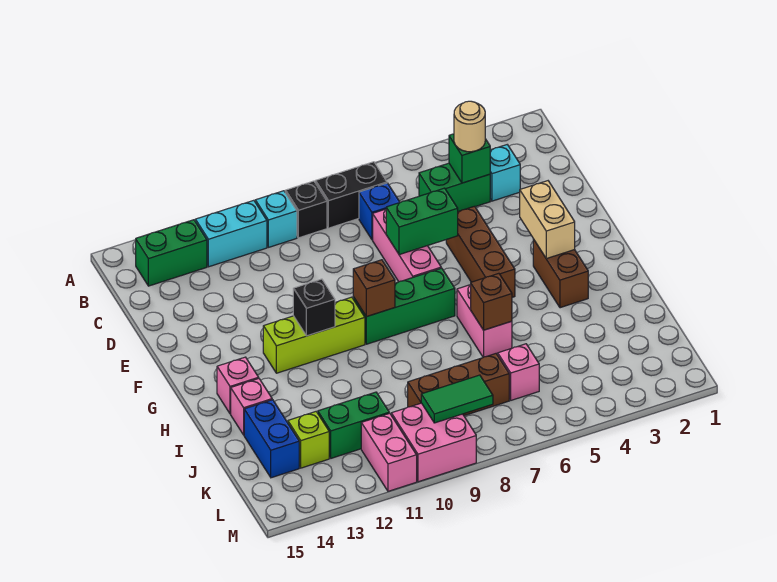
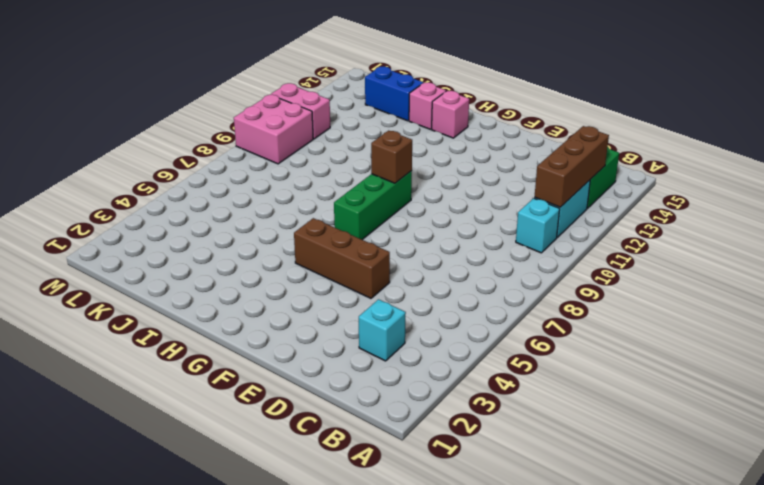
brown 1x3 brick [535,126,609,207] -> brown 1x3 brick moved to [408,354,509,416]
none -> black 1x2 brick [315,162,387,228]
none -> black 1x1 brick [285,181,327,238]
none -> green 1x2 brick [419,163,490,211]
none -> blue 1x1 brick [359,183,400,240]

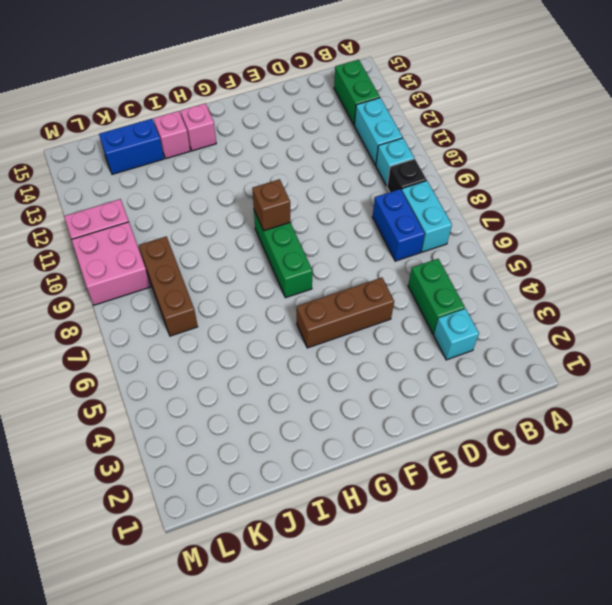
cyan 1x2 brick [402,181,452,252] -> black 1x2 brick [315,162,387,228]
blue 1x2 brick [373,189,425,261] -> blue 1x1 brick [359,183,400,240]
none -> pink 1x3 brick [373,209,441,282]
none -> brown 1x2 brick [533,239,588,308]
none -> lime 1x3 brick [263,297,365,373]
none -> pink 1x2 brick [457,285,512,357]

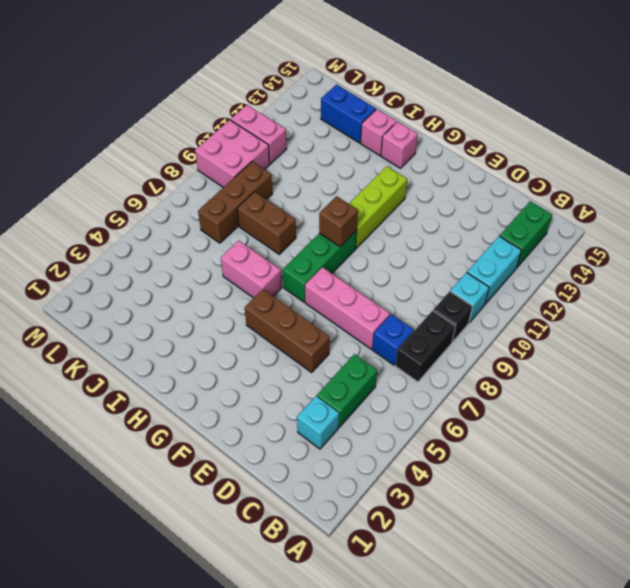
brown 1x2 brick [237,192,296,254] -> brown 1x2 brick moved to [533,239,588,308]
none -> pink 1x1 brick [498,344,539,400]
none -> green 1x2 brick [318,392,389,458]
none -> lime 1x1 brick [288,412,329,468]
none -> green 1x1 brick [449,134,490,183]

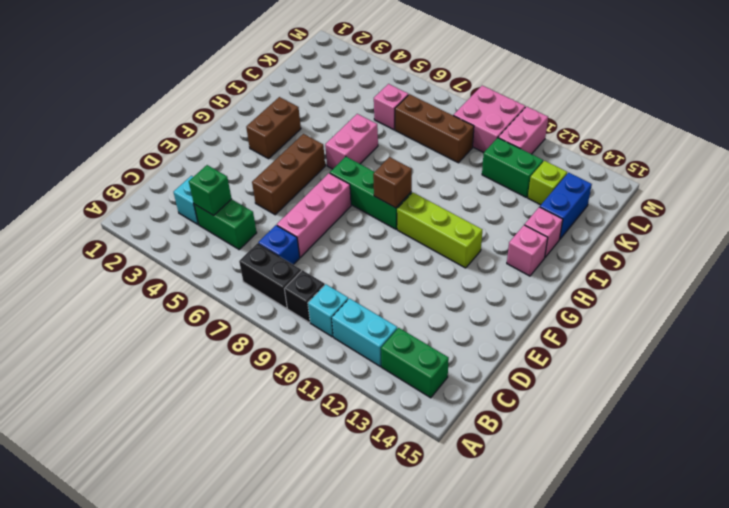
none -> green 1x2 brick [386,188,458,255]
none -> tan 1x2 brick [520,181,575,259]
none -> black 1x1 brick [293,279,335,336]
none -> brown 1x1 brick [471,273,512,330]

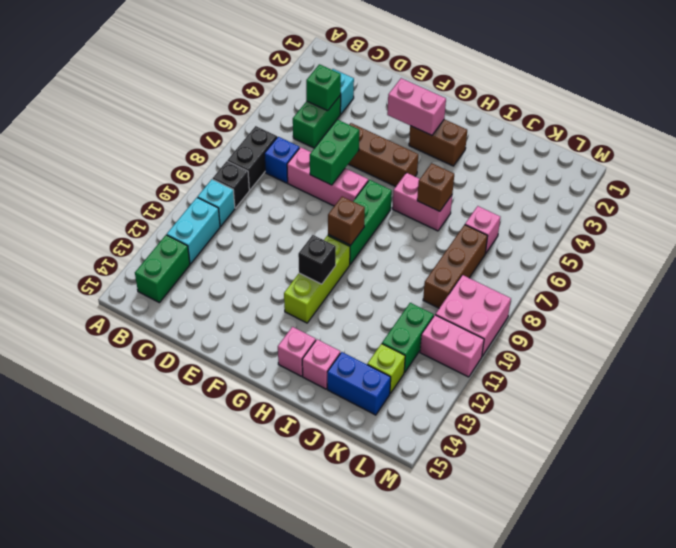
pink 1x2 brick [387,78,446,135] -> tan 1x2 brick [520,181,575,259]
none -> green 1x2 tile [421,375,493,423]
none -> tan 1x1 round brick [454,101,485,152]

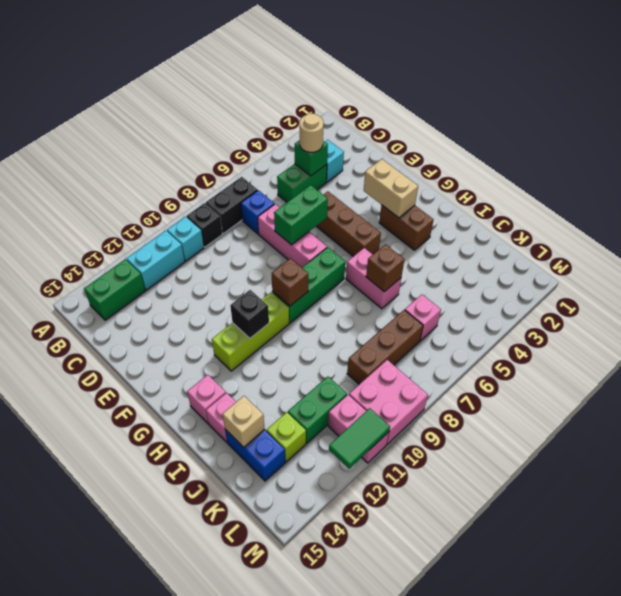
tan 1x1 brick [223,396,265,447] -> none
green 1x2 tile [329,408,390,469] -> green 1x2 tile moved to [421,375,493,423]

